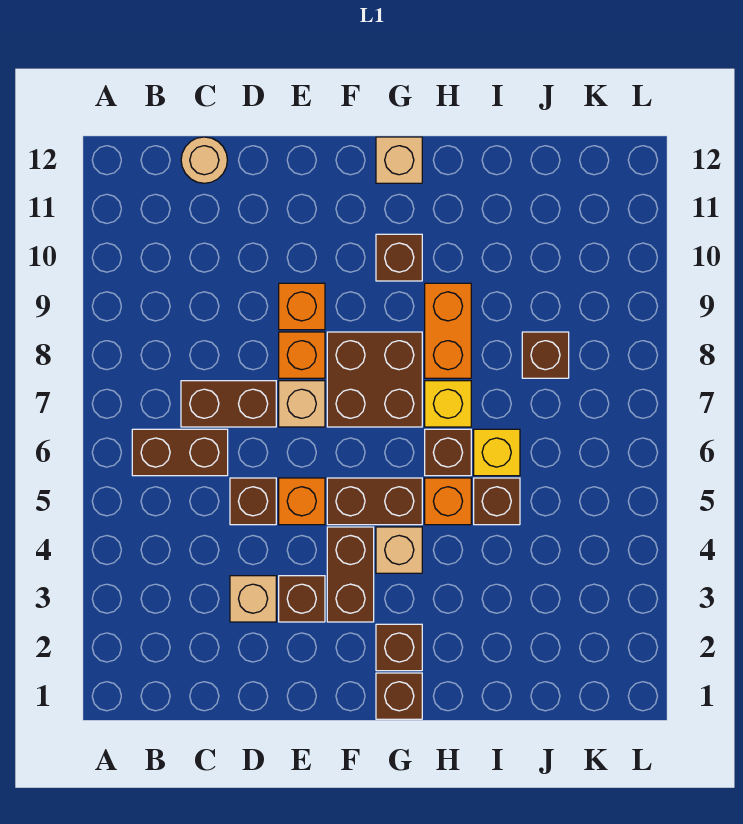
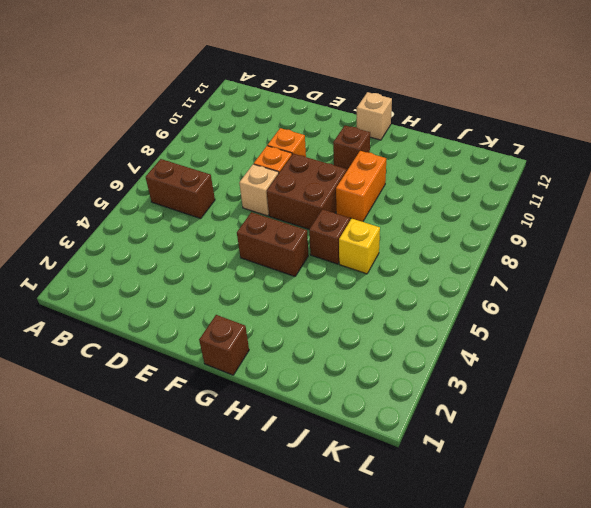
none -> brown 1x2 brick [181,381,276,427]
none -> tan 1x1 round brick [181,137,227,183]
none -> tan 1x1 brick [230,576,276,622]

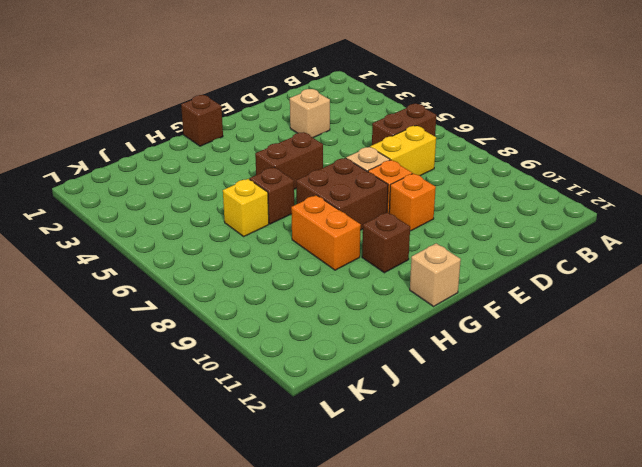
yellow 1x2 brick [370,126,436,176] -> brown 1x2 brick [181,381,276,427]
none -> tan 1x1 round brick [181,137,227,183]
none -> brown 1x1 brick [230,478,276,525]
none -> brown 1x1 brick [279,576,325,622]

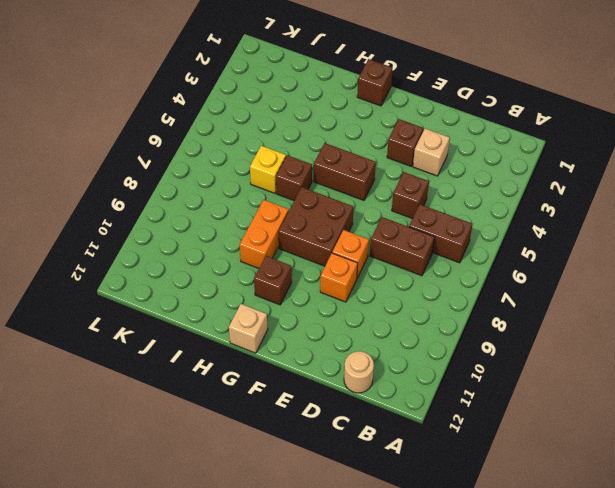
none -> orange 1x1 brick [279,478,325,525]
none -> tan 1x1 brick [279,381,325,427]
none -> brown 1x2 brick [327,527,374,622]

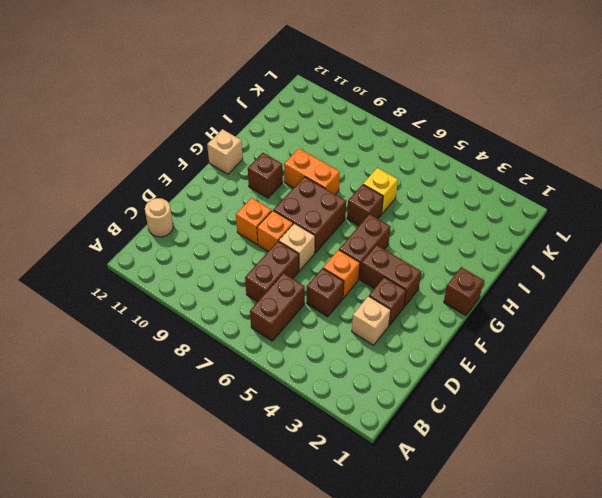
none -> brown 1x1 brick [376,624,422,671]
none -> tan 1x1 brick [376,527,422,573]
none -> orange 1x1 brick [425,478,471,525]

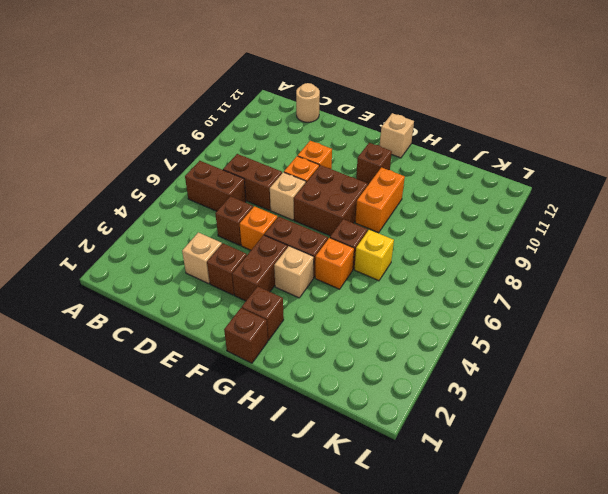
none -> yellow 1x1 brick [425,381,471,427]
none -> brown 1x1 brick [474,478,520,525]
none -> brown 1x1 brick [522,332,569,378]

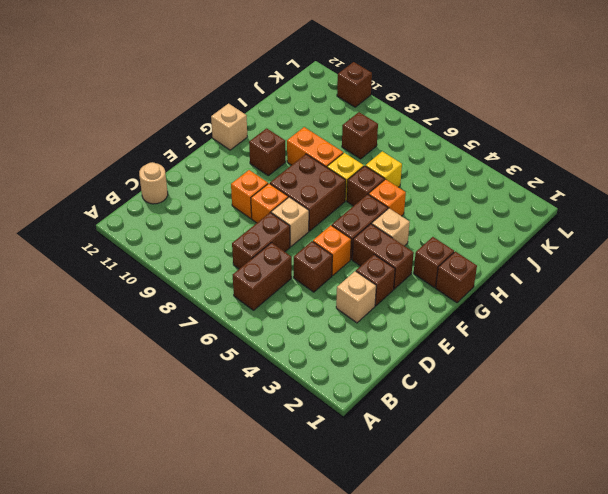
brown 1x1 brick [337,62,372,107] -> brown 1x1 brick moved to [474,478,520,525]

